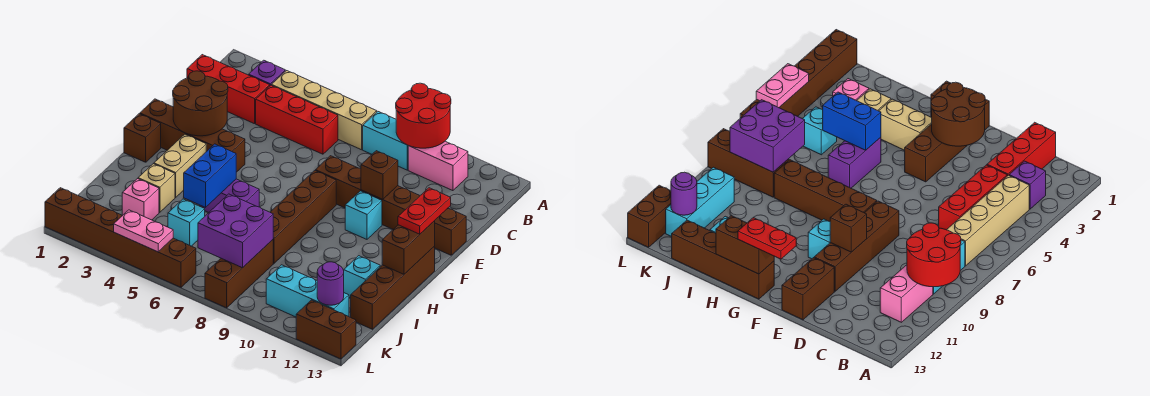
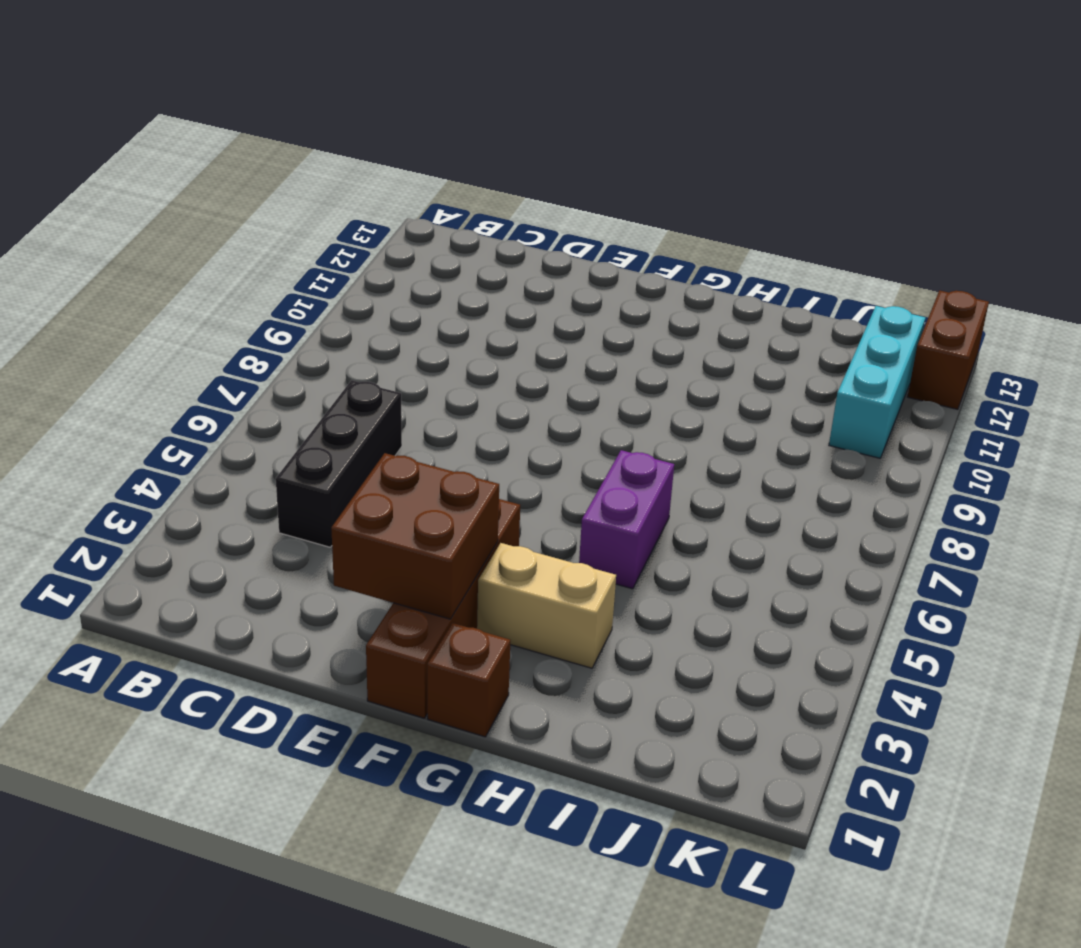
black 1x3 brick [276,380,402,547] -> red 1x3 brick [256,85,338,154]
brown 2x2 brick [331,453,499,619] -> brown 2x2 round brick [173,71,228,136]
none -> purple 1x1 brick [249,60,285,85]
none -> tan 1x4 brick [272,71,377,150]
none -> cyan 1x2 brick [363,111,408,170]
none -> pink 1x2 brick [408,141,468,191]

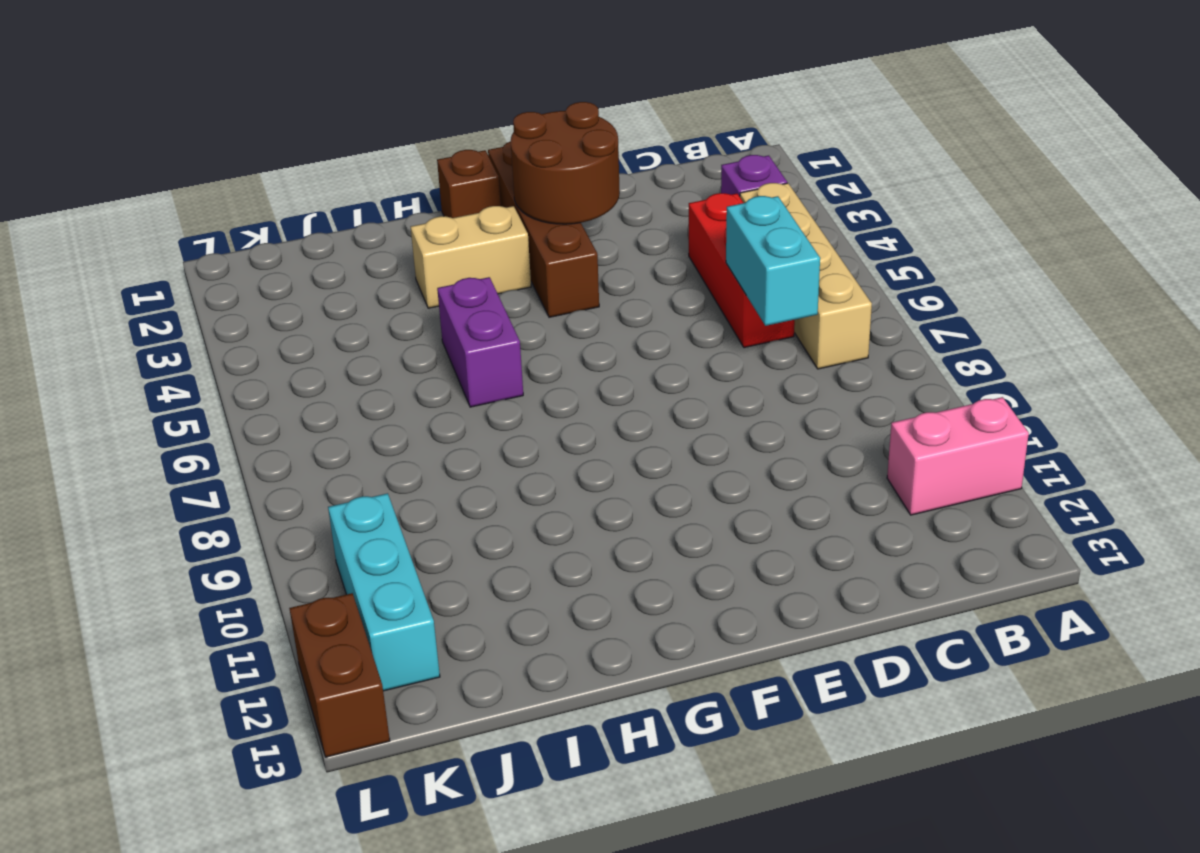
pink 1x2 brick [887,397,1029,515] -> pink 1x2 brick turned to [408,141,468,191]
cyan 1x2 brick [726,196,820,326] -> cyan 1x2 brick moved to [363,111,408,170]
none -> red 1x3 brick [187,55,270,124]
none -> brown 1x4 brick [315,156,420,229]
none -> brown 1x2 brick [435,208,466,255]
none -> brown 1x4 brick [270,171,336,263]

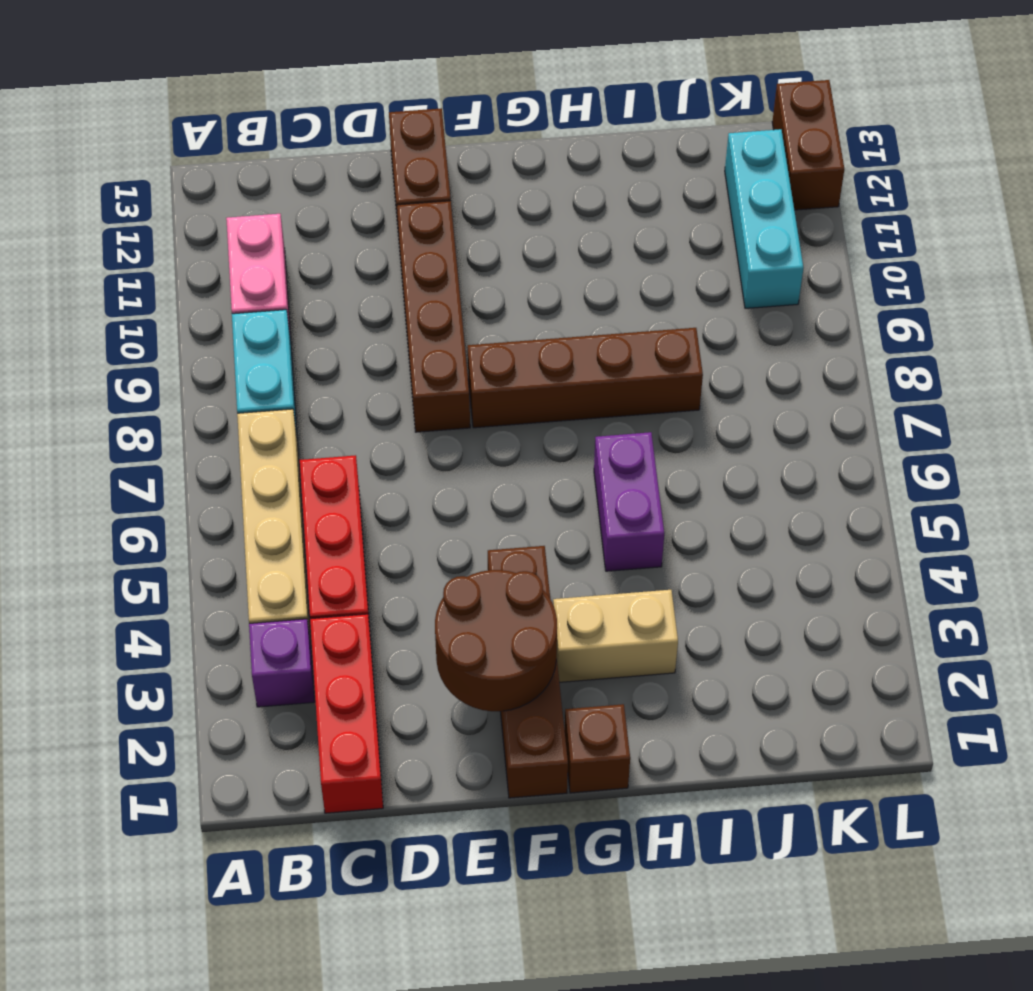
none -> cyan 1x1 brick [345,191,382,239]
none -> brown 1x4 brick [351,246,435,329]
none -> tan 1x1 brick [138,164,175,212]
none -> cyan 1x1 brick [344,256,380,298]

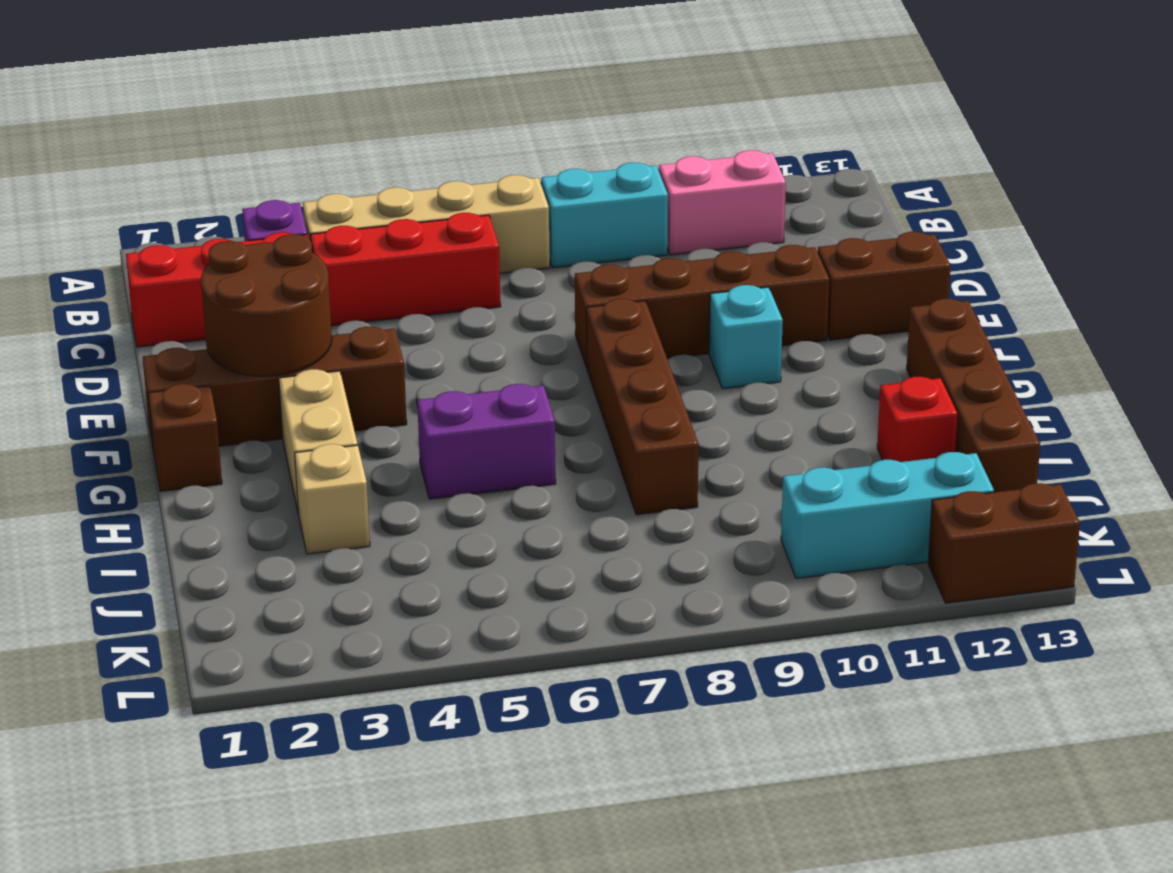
red 1x1 brick [877,377,957,462] -> cyan 1x1 brick [344,256,380,298]
none -> pink 1x1 brick [122,179,159,220]
none -> cyan 1x1 brick [168,199,205,246]
none -> brown 1x3 brick [205,240,273,308]
none -> brown 1x6 brick [45,188,196,287]

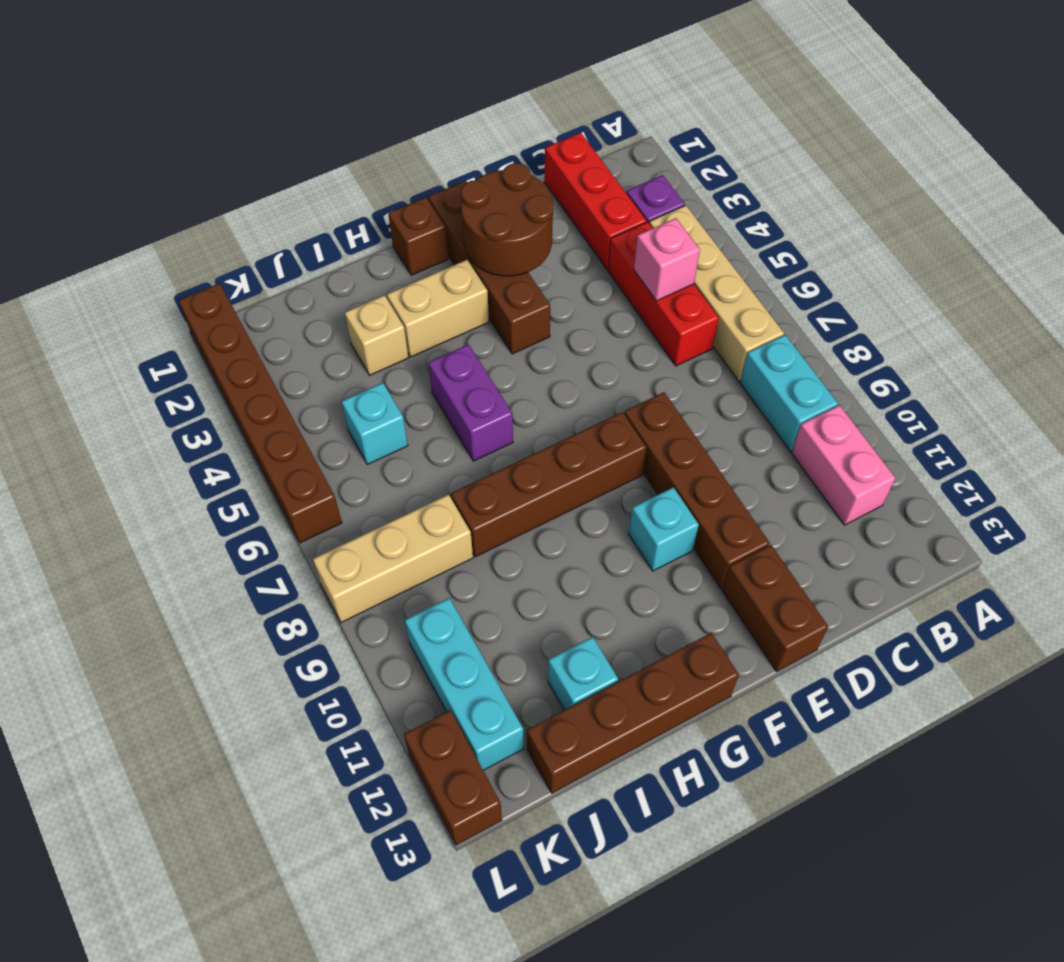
pink 1x1 brick [634,218,700,301] -> pink 1x1 brick moved to [122,179,159,220]
tan 1x3 brick [313,494,473,622] -> brown 1x3 brick [205,240,273,308]
none -> red 2x2 round brick [396,83,451,148]
none -> brown 1x1 brick [361,151,398,200]
none -> brown 1x2 brick [382,221,435,274]
none -> blue 1x2 brick [184,144,236,207]

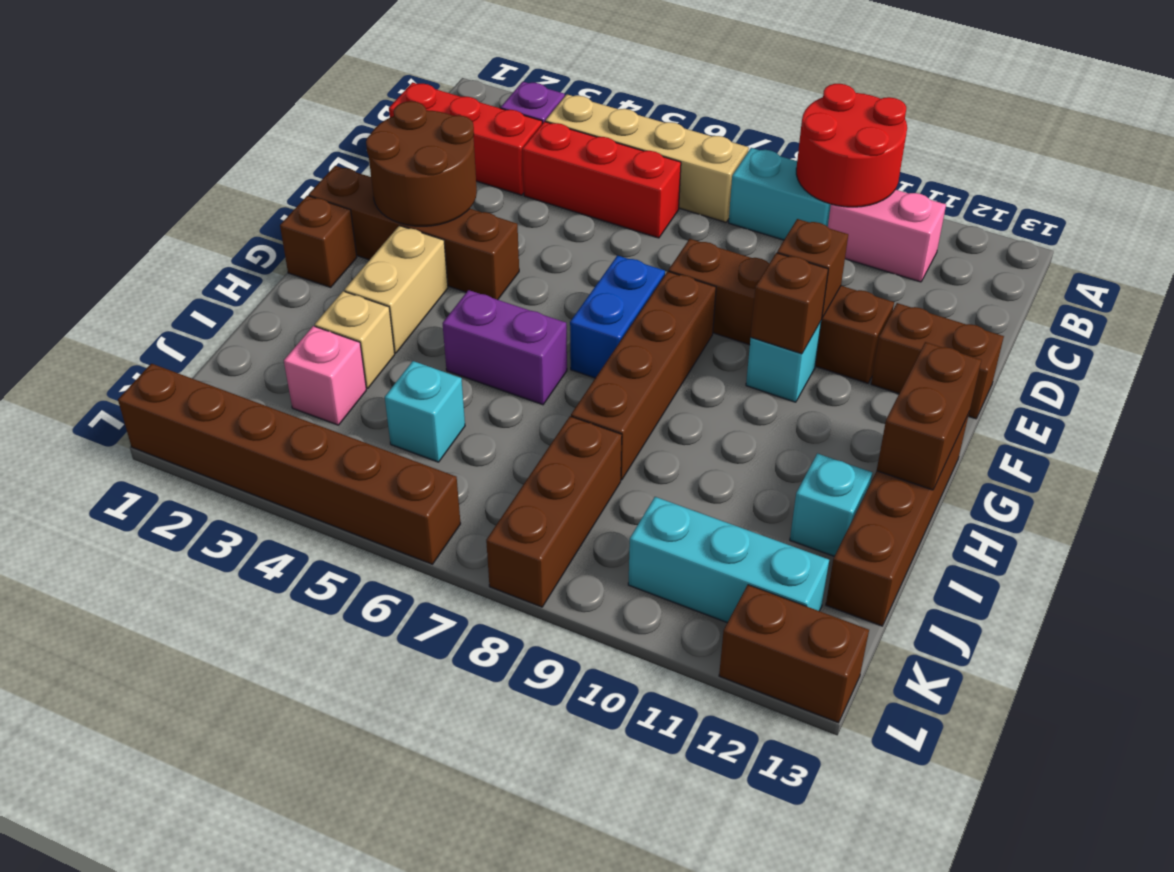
blue 1x2 brick [570,256,665,378] -> blue 1x2 brick moved to [184,144,236,207]
brown 1x1 brick [751,253,828,354] -> none
none -> purple 2x2 brick [198,194,273,268]
none -> purple 1x1 round brick [317,262,344,305]
none -> pink 1x2 plate [114,210,173,252]
none -> red 1x2 plate [398,188,451,234]

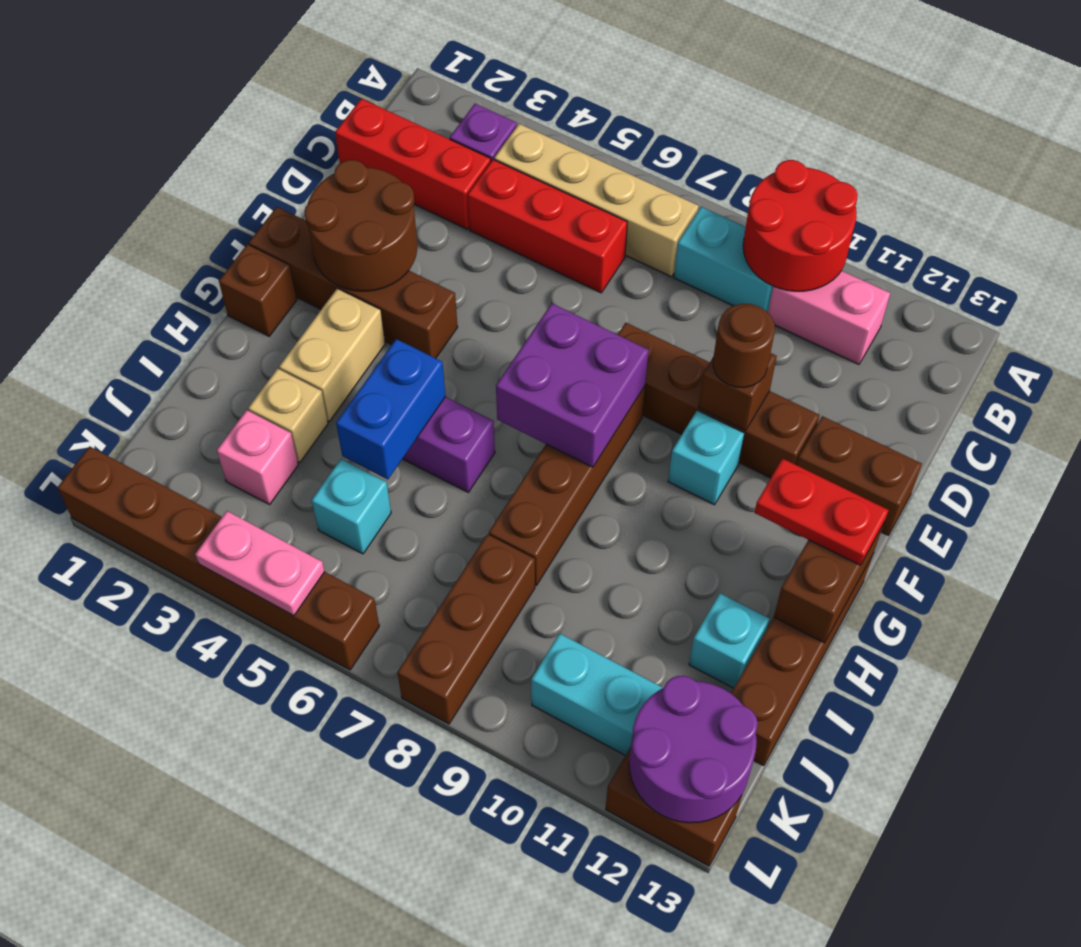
brown 1x1 round brick [713,304,775,388] -> none
purple 2x2 brick [496,304,649,467] -> purple 2x2 brick moved to [198,194,273,268]
red 1x2 plate [755,459,888,565] -> red 1x2 plate turned to [398,188,451,234]
purple 2x2 round brick [629,676,758,823] -> purple 1x1 round brick [317,262,344,305]

